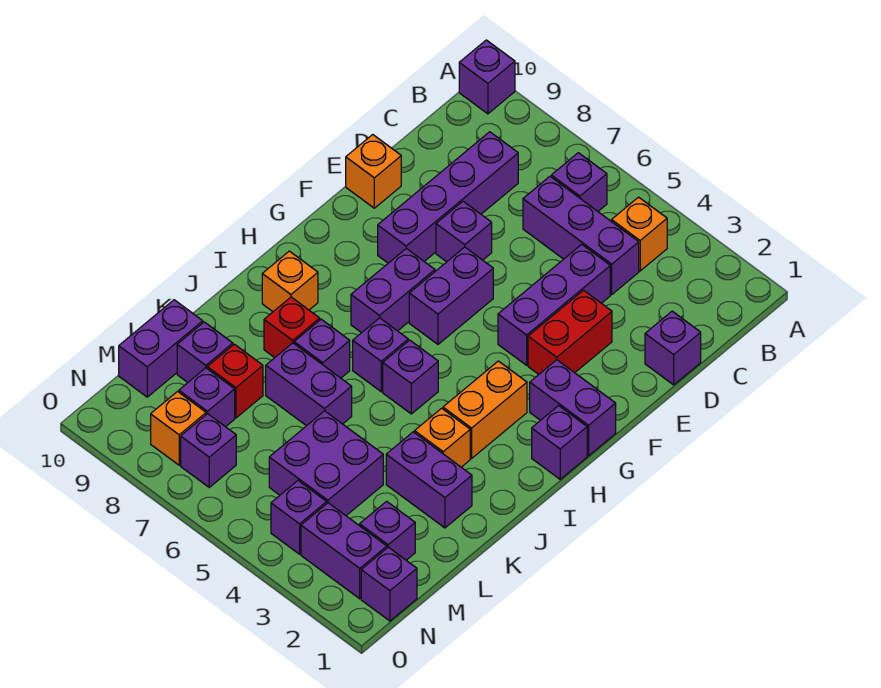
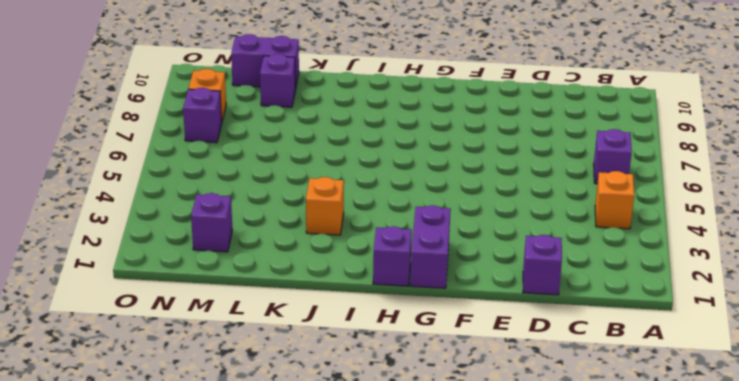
none -> purple 1x1 brick [459,40,515,114]
none -> purple 1x3 brick [523,176,639,294]
none -> purple 1x4 brick [378,132,518,263]
none -> purple 1x3 brick [498,244,610,365]

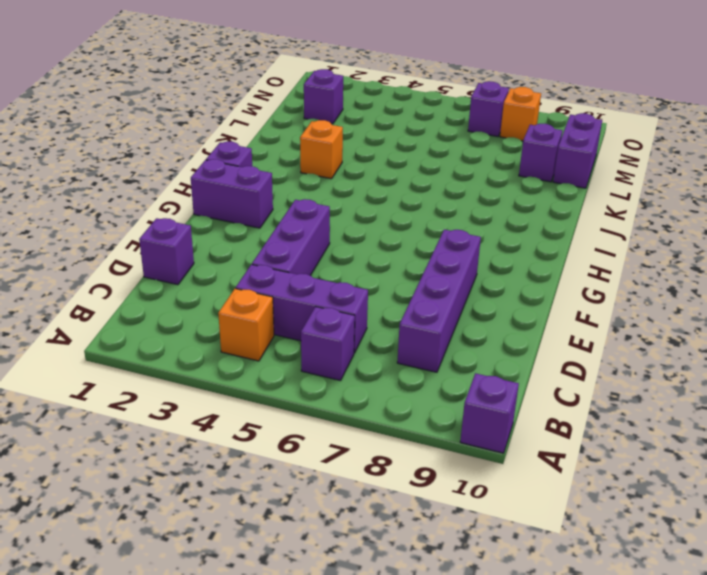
none -> red 1x2 brick [528,290,612,374]
none -> purple 1x1 brick [436,201,492,262]
none -> orange 1x1 brick [346,135,401,208]
none -> purple 1x2 brick [409,247,493,344]

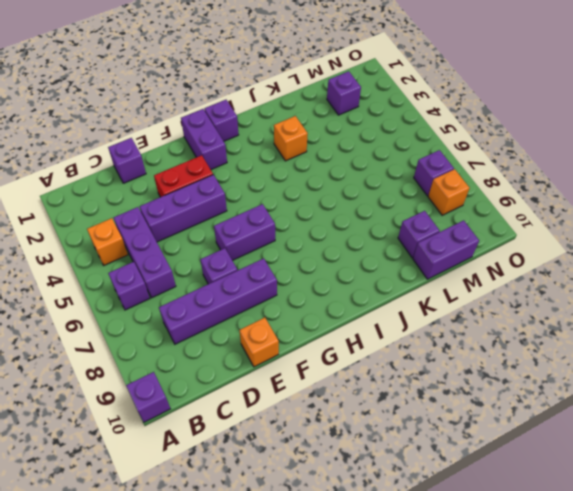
none -> purple 1x2 brick [351,248,435,333]
none -> orange 1x2 brick [443,361,527,458]
none -> purple 1x1 brick [383,340,438,414]
none -> purple 1x1 brick [353,318,408,392]

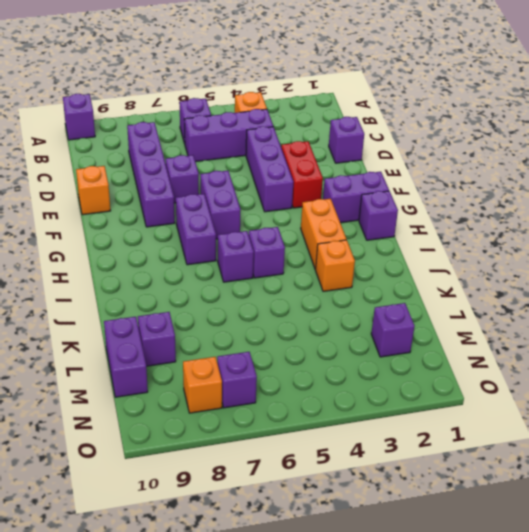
none -> orange 1x1 brick [262,251,318,312]
none -> purple 1x1 brick [294,319,350,378]
none -> red 1x1 brick [264,297,320,358]
none -> purple 1x2 brick [386,432,472,528]

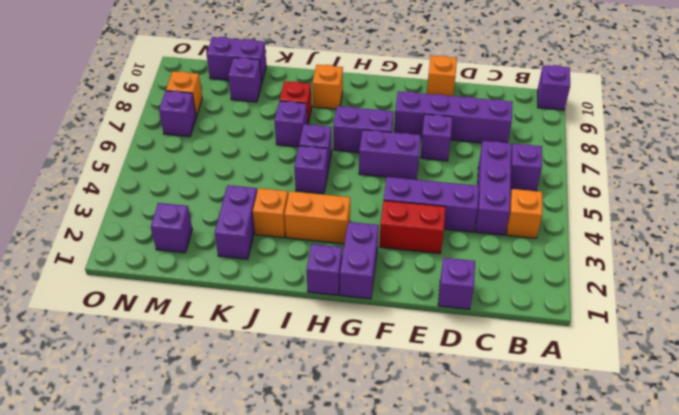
none -> purple 1x2 brick [266,343,352,426]
none -> purple 2x2 brick [269,411,383,516]
none -> red 1x1 brick [207,344,263,418]
none -> purple 1x1 brick [179,368,235,427]

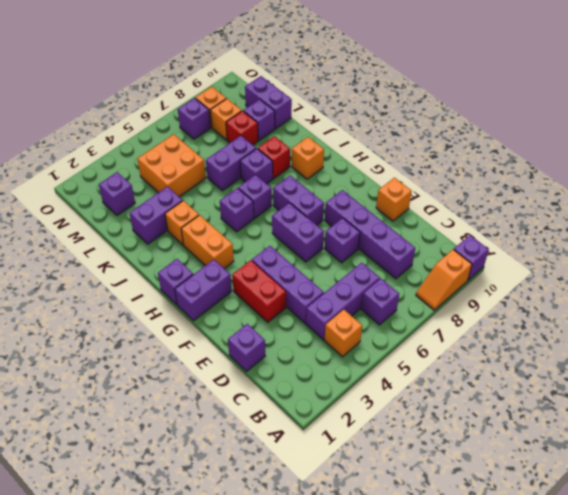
orange 1x2 slope [416,250,472,310] -> none
orange 2x2 brick [137,134,206,197] -> purple 2x2 brick [269,411,383,516]
orange 1x1 brick [211,99,242,140] -> purple 1x1 brick [179,368,235,427]
none -> purple 1x1 brick [361,547,417,621]
none -> purple 1x2 brick [301,503,387,599]
none -> purple 1x1 brick [271,481,327,554]

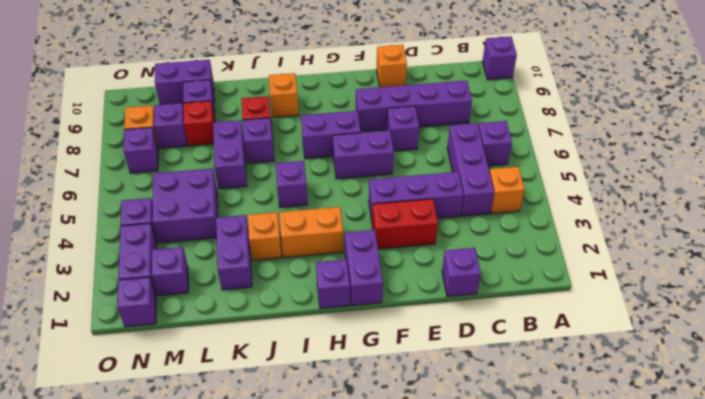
none -> purple 1x1 brick [353,318,408,392]

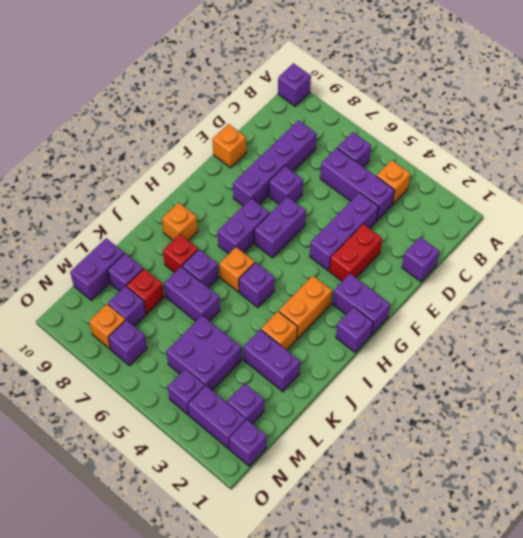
orange 1x1 brick [219,247,255,292] -> purple 1x1 brick [353,318,408,392]

